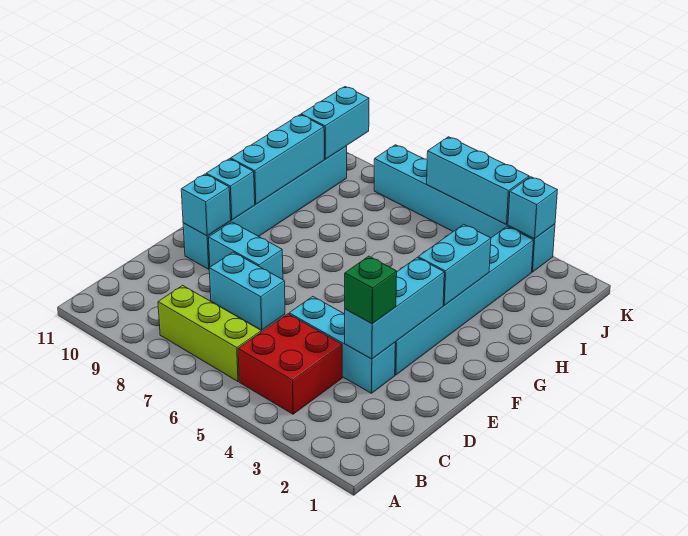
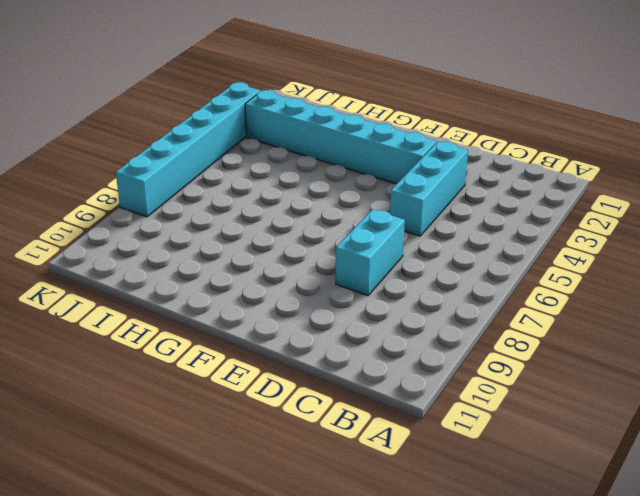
none -> red 2x2 brick [238,314,342,414]
none -> lime 1x3 brick [158,285,261,381]
none -> cyan 1x2 brick [209,222,283,280]

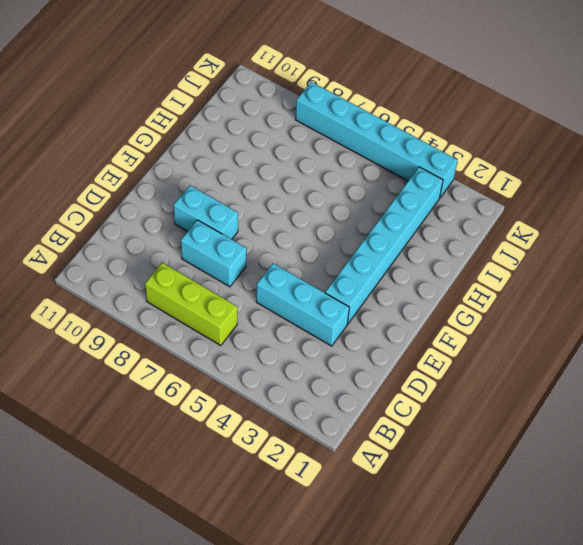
none -> red 2x2 brick [238,314,342,414]
none -> cyan 1x6 brick [183,146,347,269]
none -> cyan 1x3 brick [345,258,444,359]

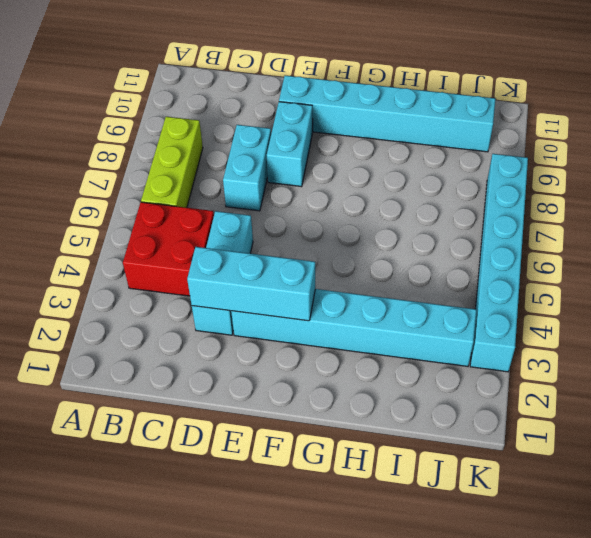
none -> cyan 1x1 brick [181,174,231,236]
none -> cyan 1x1 brick [206,159,255,220]
none -> cyan 1x2 brick [418,224,491,305]

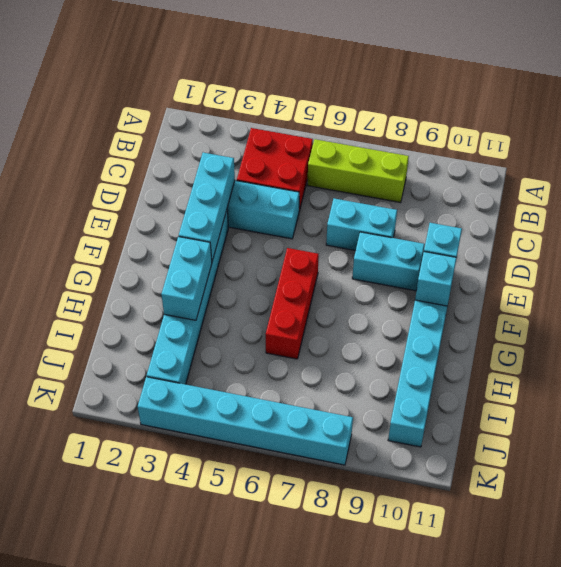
red 1x3 brick [266,248,319,359] -> none
none -> cyan 1x3 brick [231,115,324,204]
none -> cyan 1x2 brick [301,87,369,159]
none -> cyan 1x1 brick [508,177,557,239]

